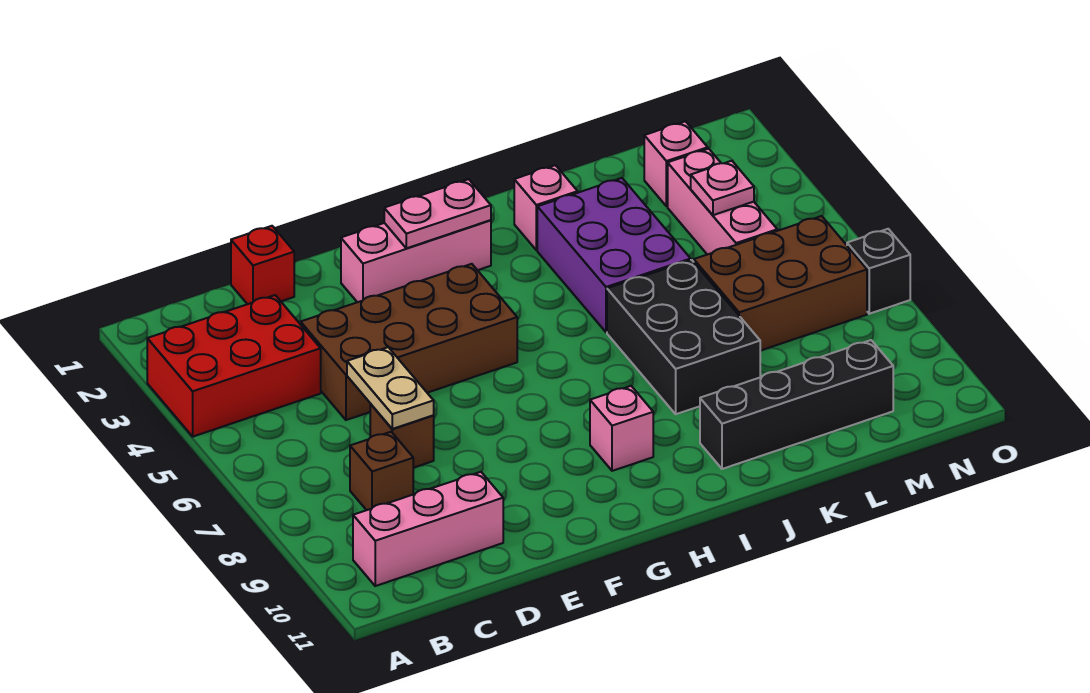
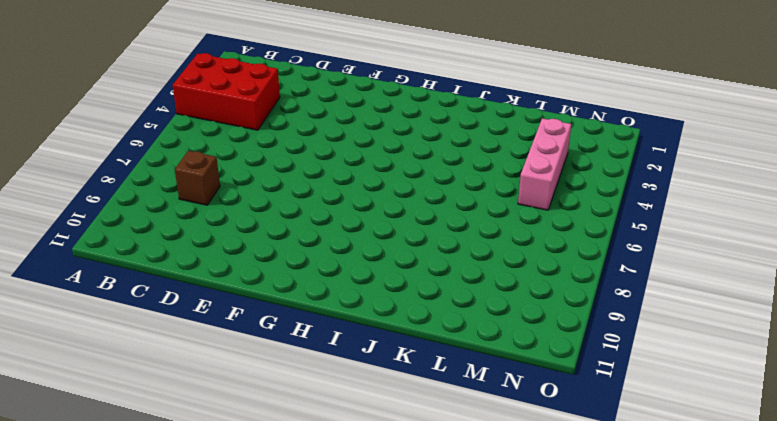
none -> pink 1x3 brick [353,472,503,586]
none -> red 1x1 brick [231,226,294,304]
none -> brown 2x4 brick [301,264,517,420]

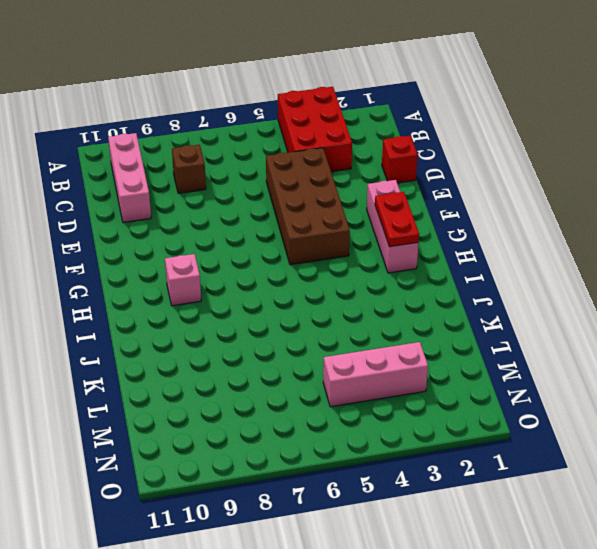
red 1x2 plate [375,192,419,247] -> pink 1x2 plate [384,179,491,248]
none -> brown 1x1 brick [370,404,434,468]
none -> pink 1x1 brick [514,165,578,250]
none -> purple 2x3 brick [537,178,691,332]

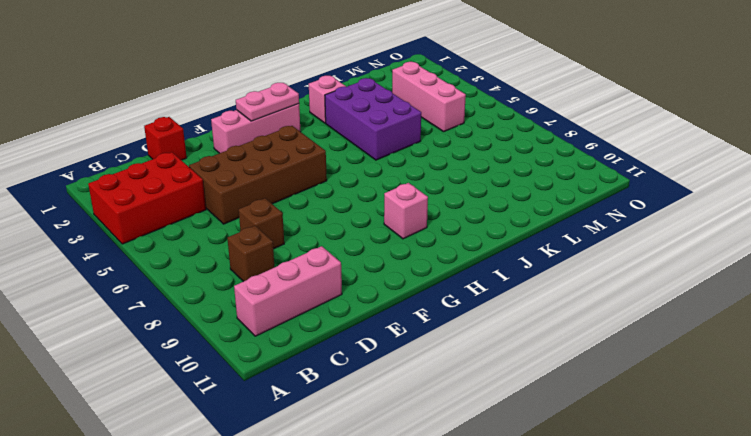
none -> black 2x3 brick [607,260,760,414]
none -> black 1x4 brick [700,340,893,469]
none -> brown 2x3 brick [694,216,867,351]

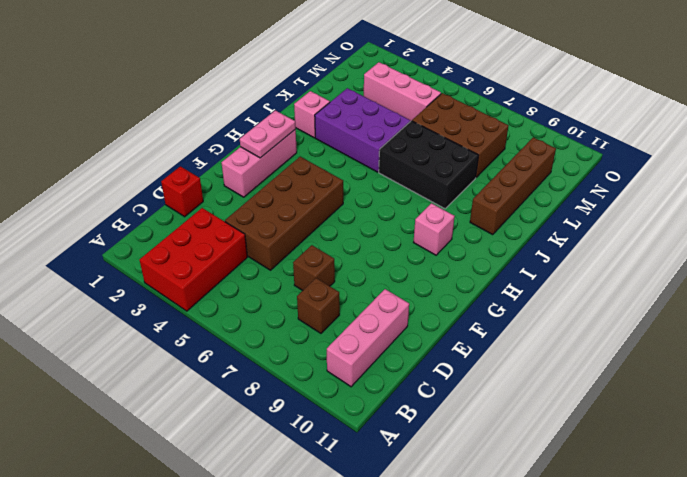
brown 1x4 brick [470,137,556,235] -> black 1x4 brick [700,340,893,469]
brown 2x3 brick [412,93,508,177] -> brown 2x3 brick turned to [694,216,867,351]
none -> pink 1x1 brick [644,121,708,206]
none -> black 1x1 brick [847,229,910,314]
none -> tan 1x2 plate [347,347,434,429]

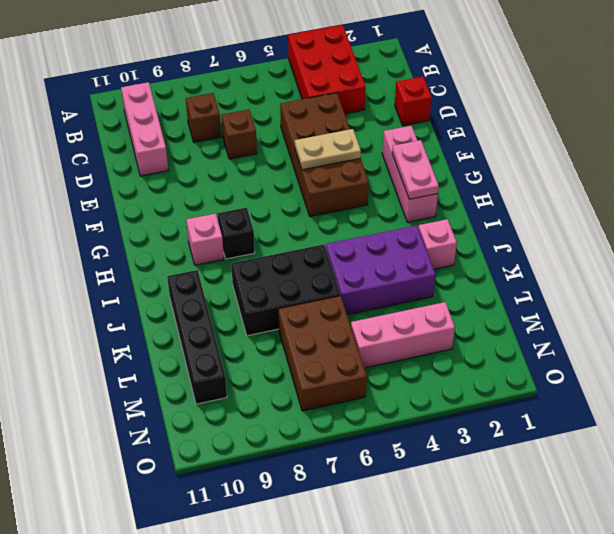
tan 1x2 plate [295,129,361,170] -> tan 1x2 plate moved to [347,347,434,429]
black 1x1 brick [217,207,255,259] -> black 1x1 brick moved to [847,229,910,314]
none -> pink 1x1 brick [644,121,708,206]
none -> pink 1x1 plate [691,161,754,215]

